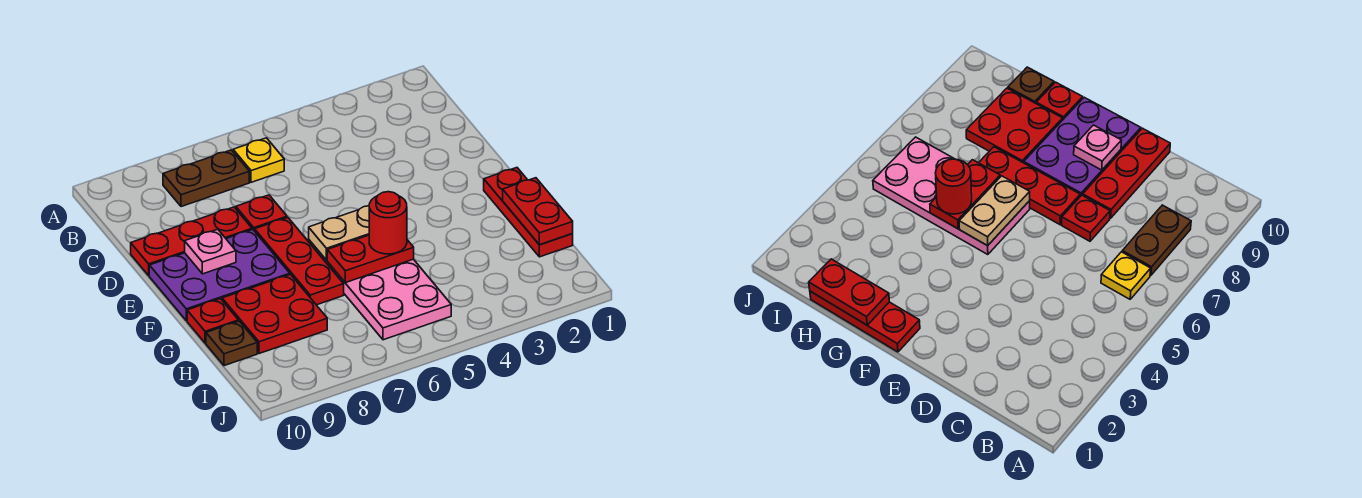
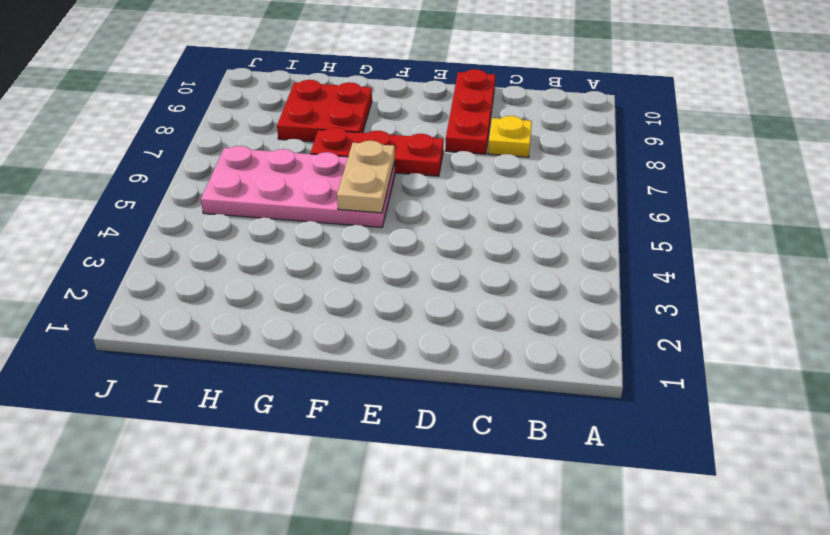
yellow 1x1 plate [488,116,532,157] -> yellow 1x1 plate moved to [233,138,284,182]
none -> brown 1x2 plate [163,150,249,207]
none -> red 1x1 plate [236,195,287,231]
none -> purple 2x3 plate [149,230,290,321]

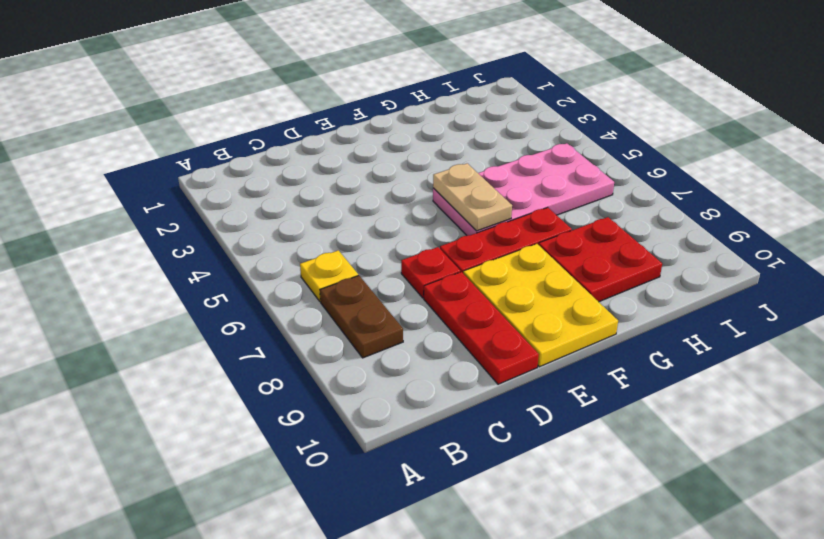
yellow 2x3 plate [463,244,618,367] -> purple 2x3 plate [149,230,290,321]
none -> red 1x3 plate [484,168,573,257]
none -> red 1x1 plate [187,299,238,343]
none -> brown 1x1 plate [206,321,257,366]

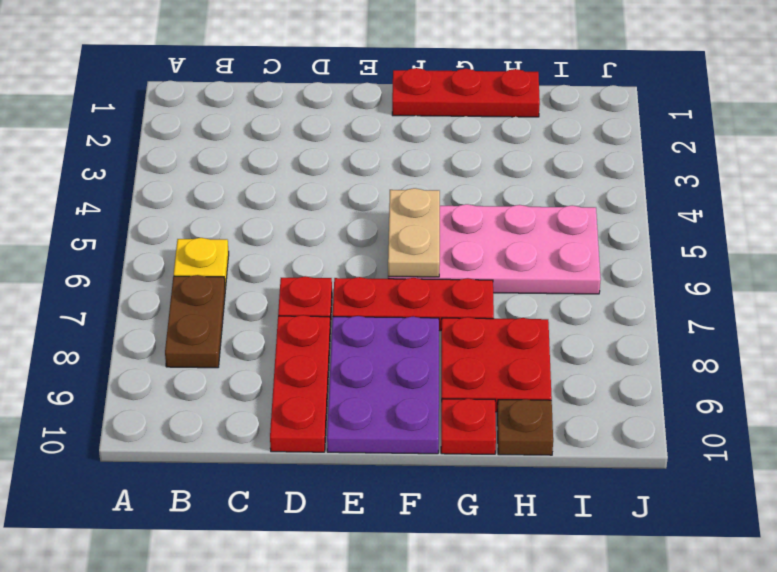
none -> pink 1x1 plate [185,229,236,274]
none -> red 1x2 plate [503,178,573,245]
none -> red 1x2 plate [327,235,414,283]

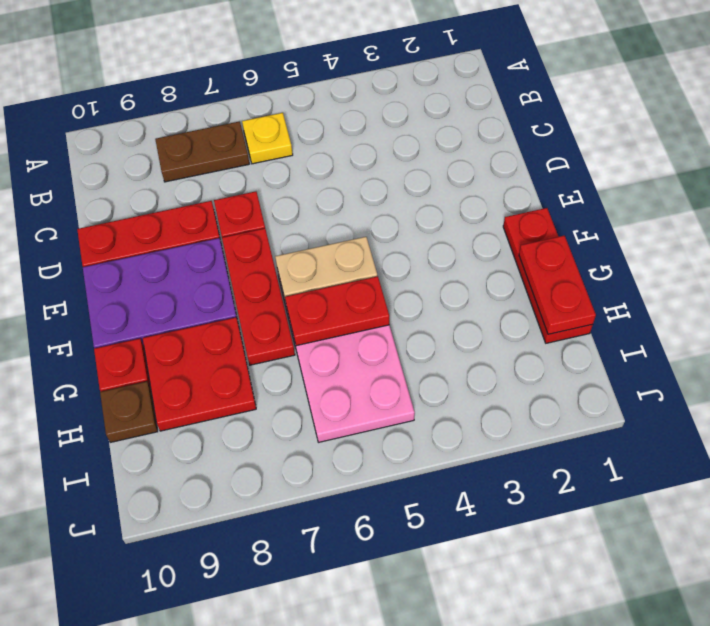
none -> pink 1x1 plate [185,229,236,274]
none -> red 1x1 round brick [369,192,407,254]

